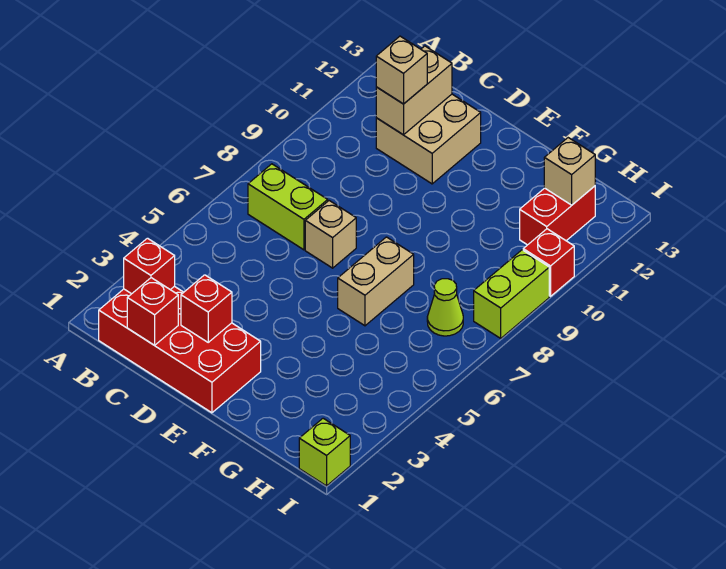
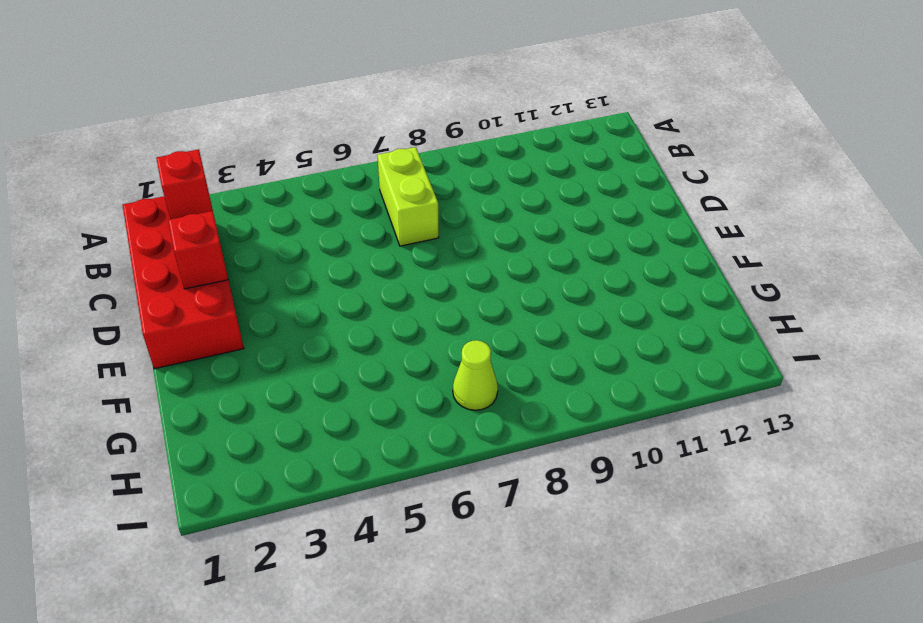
none -> tan 2x2 brick [376,94,481,184]
none -> tan 1x1 brick [305,201,356,268]
none -> tan 1x2 brick [338,237,414,326]

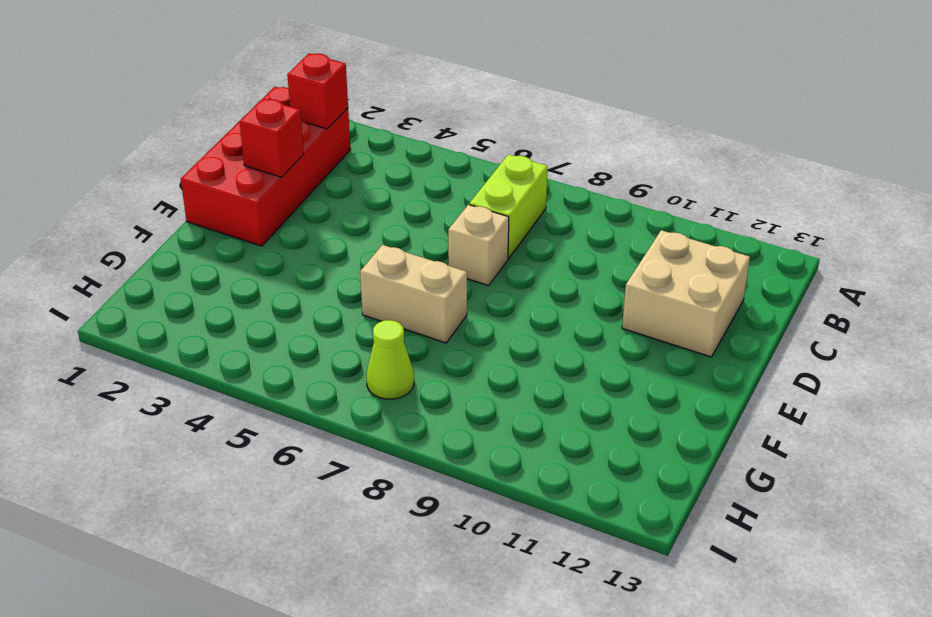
none -> red 1x2 brick [520,186,595,245]
none -> lime 1x1 brick [299,418,350,486]
none -> lime 1x2 brick [474,250,549,338]

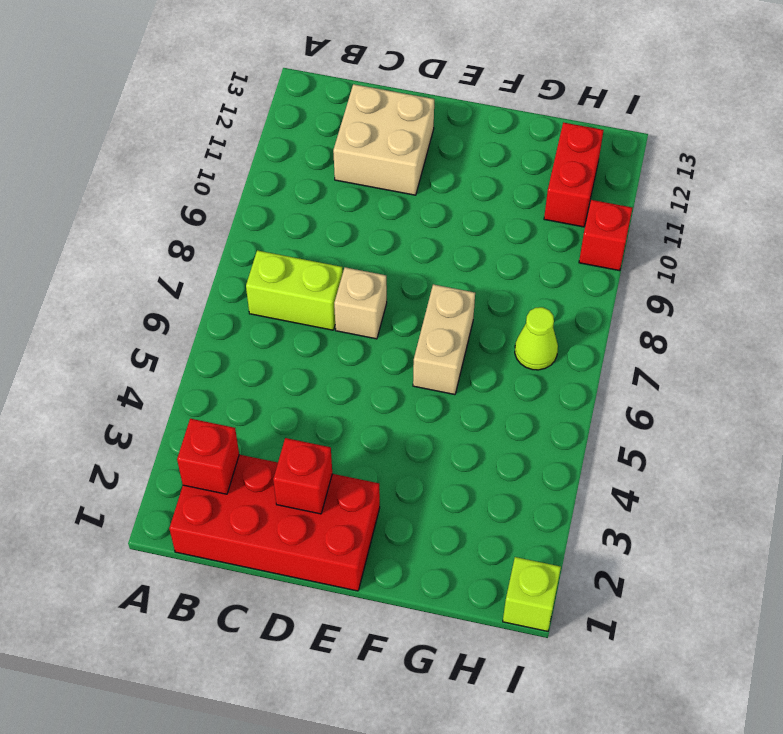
none -> lime 1x2 brick [474,250,549,338]
none -> red 1x1 brick [127,278,178,345]
none -> tan 1x2 brick [376,46,452,135]

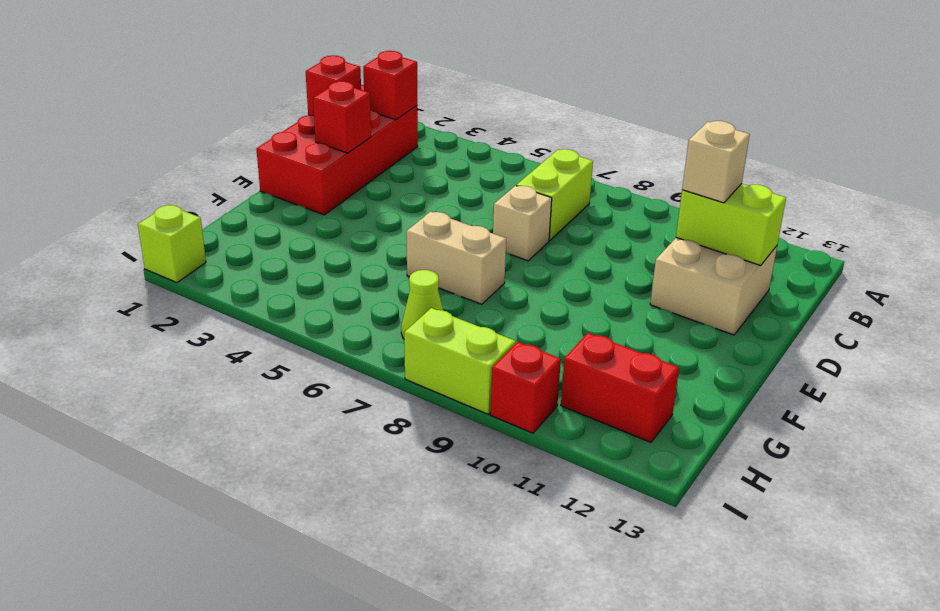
lime 1x2 brick [676,184,786,265] -> tan 1x2 brick [376,46,452,135]
none -> tan 1x1 brick [544,138,595,205]

